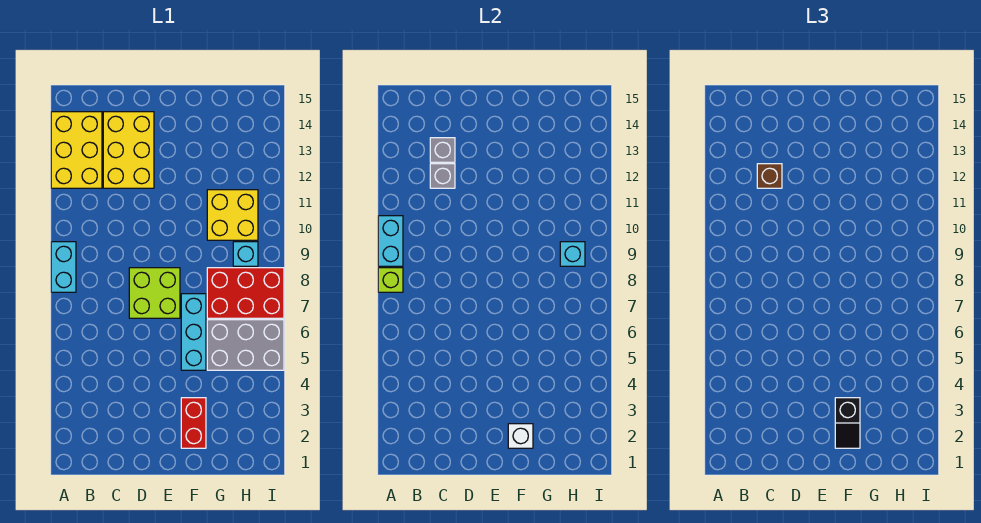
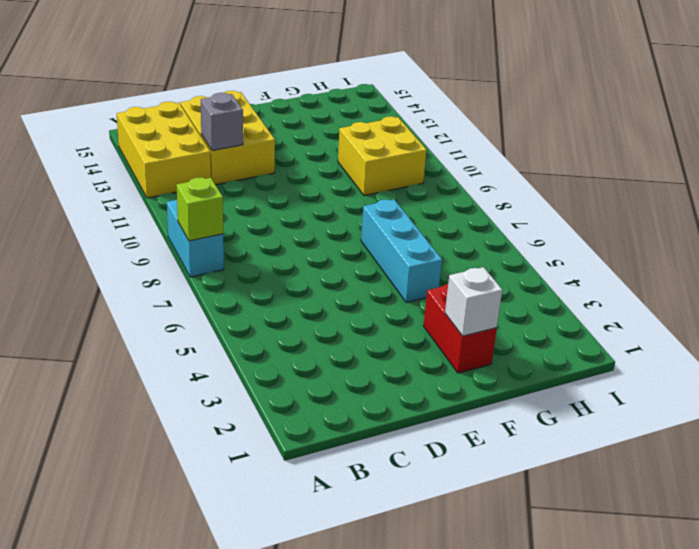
none -> lime 2x2 brick [129,268,180,318]
none -> grey 2x3 brick [207,320,284,370]
none -> red 2x3 brick [207,268,284,318]

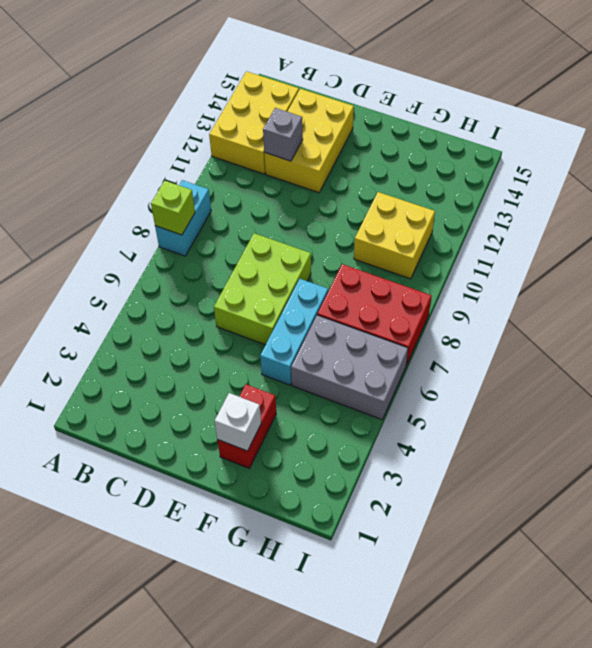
lime 2x3 brick [214,233,311,345] -> lime 2x2 brick [129,268,180,318]
none -> cyan 1x1 brick [233,242,258,266]
none -> cyan 1x2 brick [378,216,403,266]
none -> grey 1x1 brick [430,138,455,162]

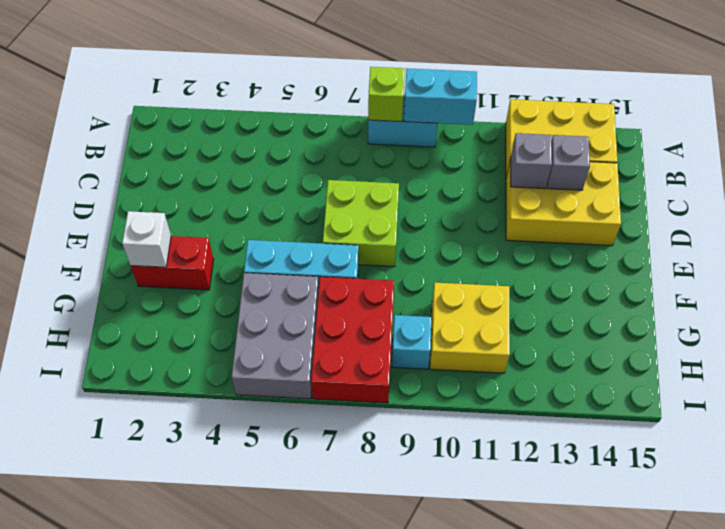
none -> cyan 1x1 brick [560,242,585,266]
none -> brown 1x1 brick [757,164,782,188]
none -> black 1x2 slope [835,398,860,448]

